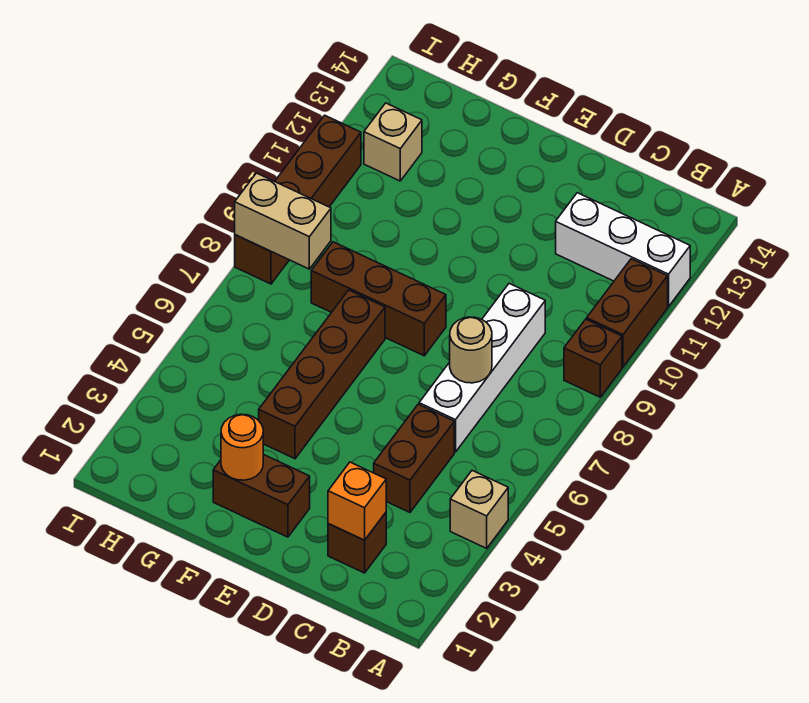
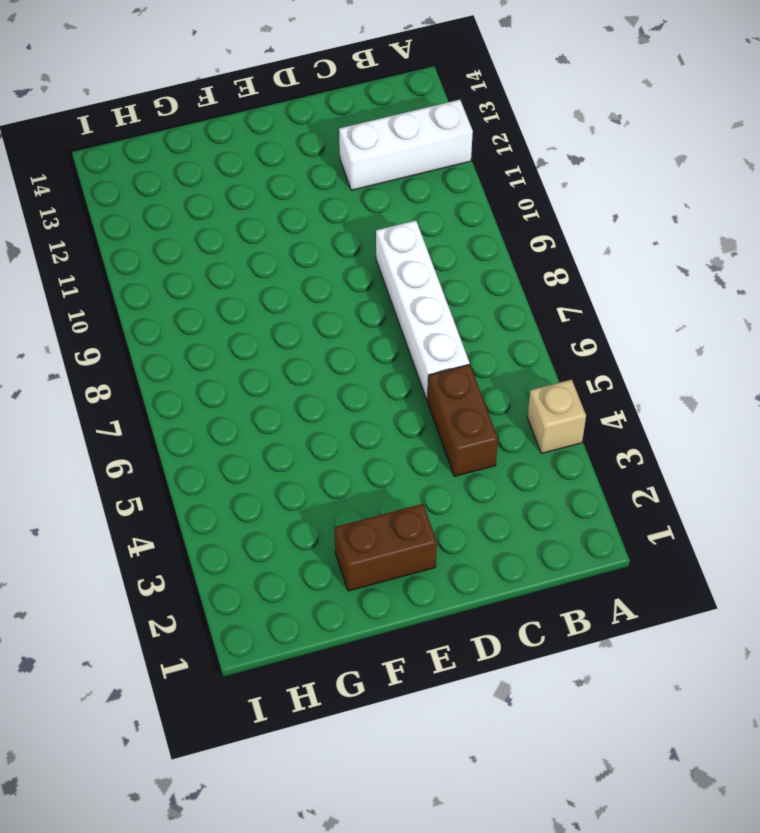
none -> brown 1x1 brick [564,319,622,397]
none -> brown 1x2 brick [587,259,668,367]
none -> brown 1x1 brick [328,513,386,573]

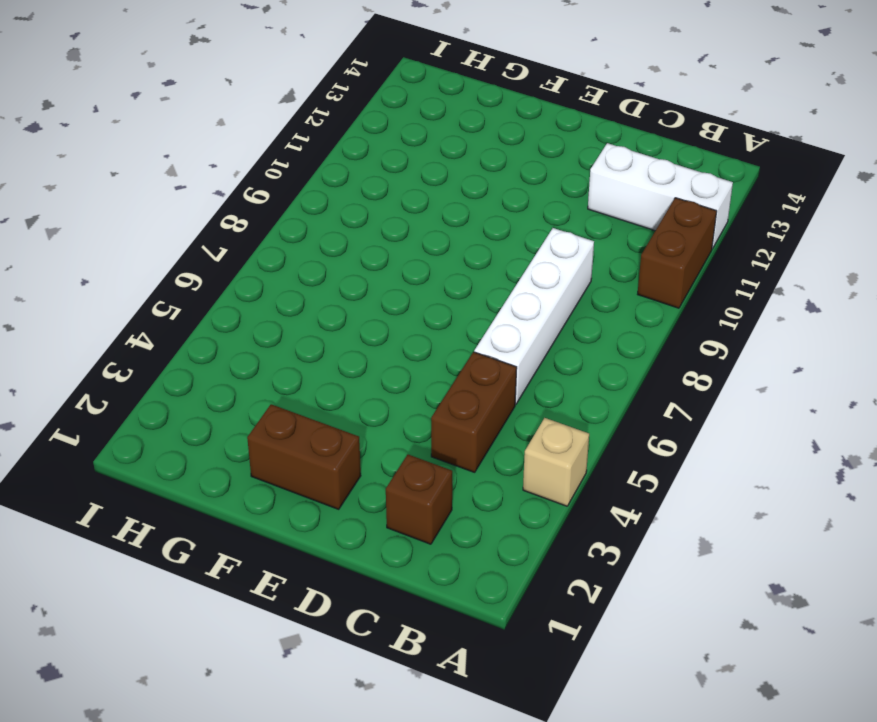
none -> brown 1x1 brick [564,319,622,397]
none -> brown 1x3 brick [311,242,446,356]
none -> brown 1x4 brick [259,290,385,459]

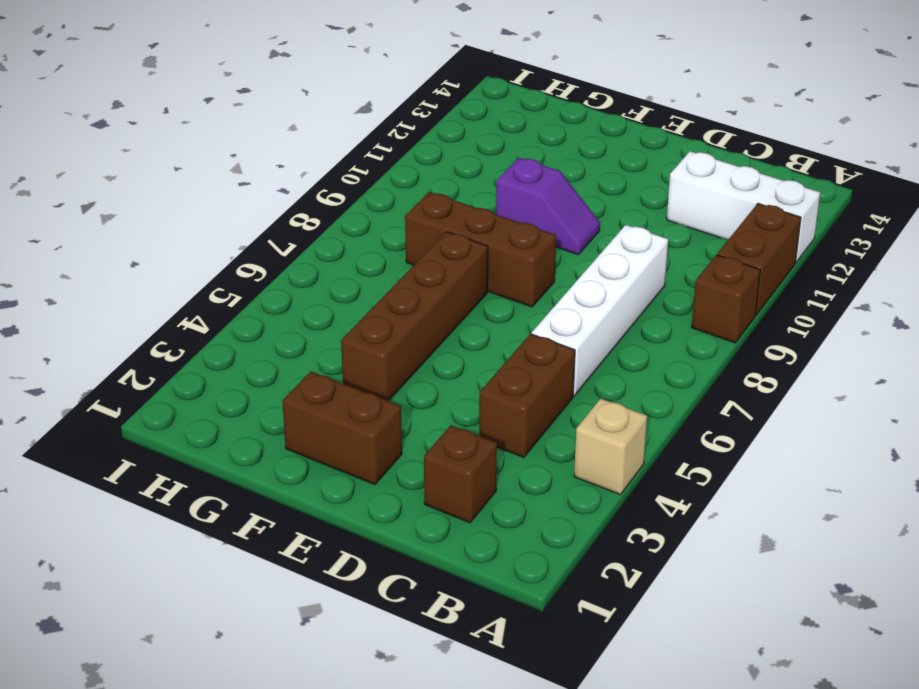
purple 1x2 slope [496,158,600,255] -> none
none -> tan 1x1 brick [364,103,422,181]
none -> brown 1x4 brick [235,115,361,284]
none -> orange 1x1 brick [328,462,386,540]

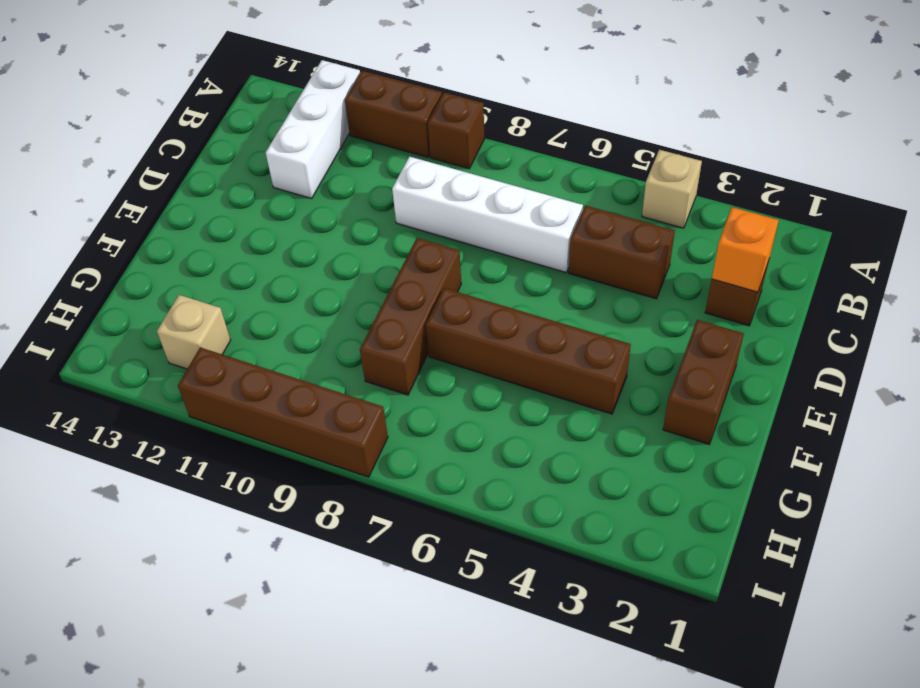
none -> tan 1x1 round brick [450,317,492,383]
none -> orange 1x1 round brick [221,414,263,480]
none -> tan 1x2 brick [235,173,331,269]

